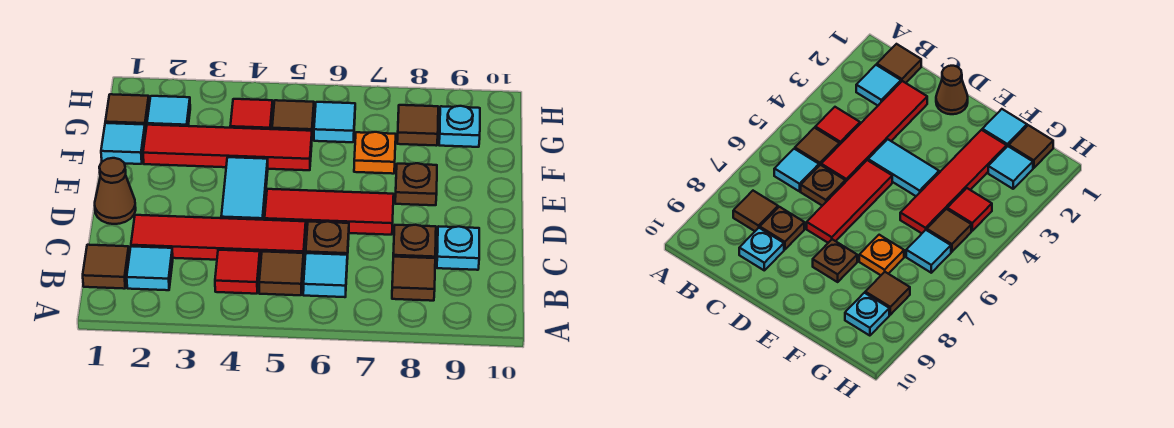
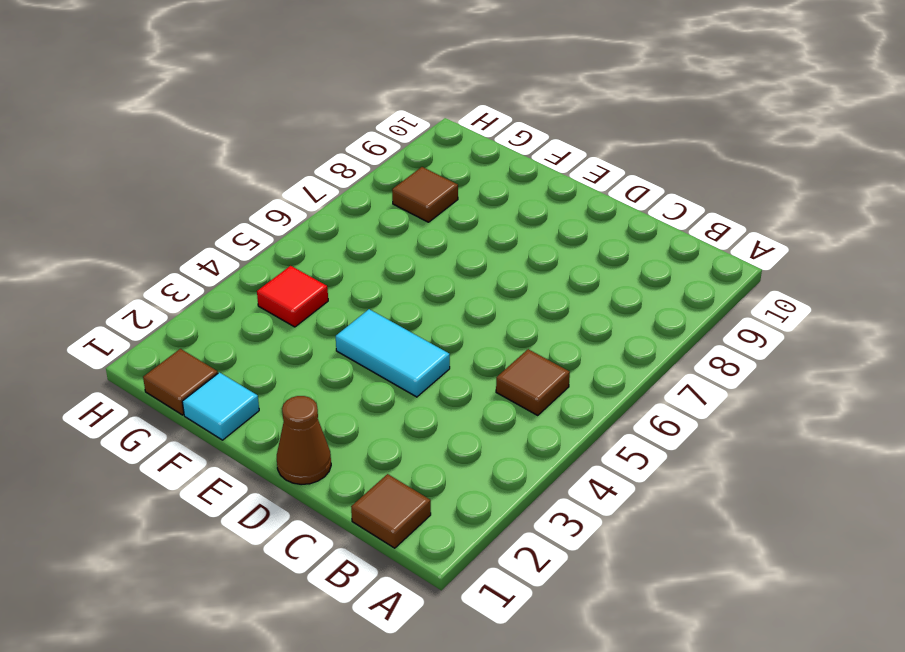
none -> cyan 1x1 tile [127,246,173,290]
none -> red 1x1 tile [215,250,260,294]
none -> cyan 1x1 tile [303,253,347,297]

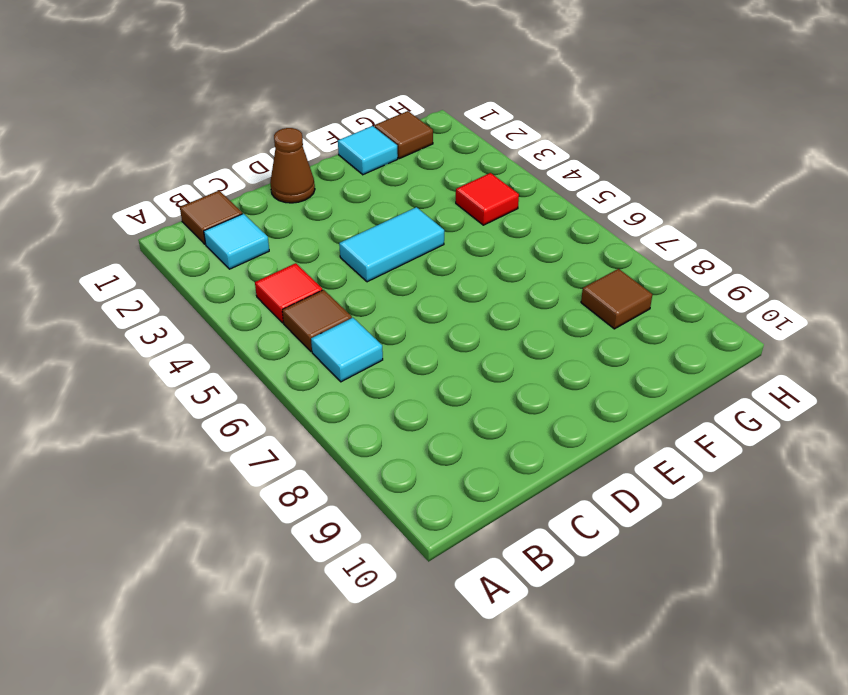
none -> brown 1x1 tile [392,257,435,301]
none -> red 1x4 tile [131,215,306,263]
none -> brown 1x1 plate [306,222,349,259]

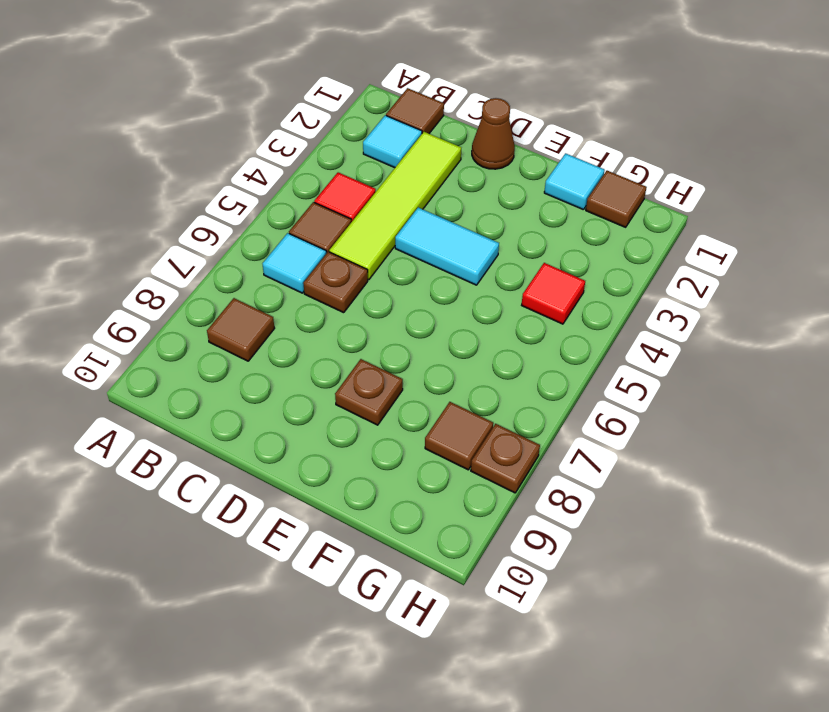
lime 1x4 tile [329,132,461,280] -> red 1x4 tile [131,215,306,263]
brown 1x1 plate [471,424,540,493] -> brown 1x1 plate moved to [393,225,436,258]
none -> cyan 1x1 plate [437,226,479,270]
none -> red 1x3 tile [265,189,394,235]
none -> red 1x4 tile [143,125,312,170]

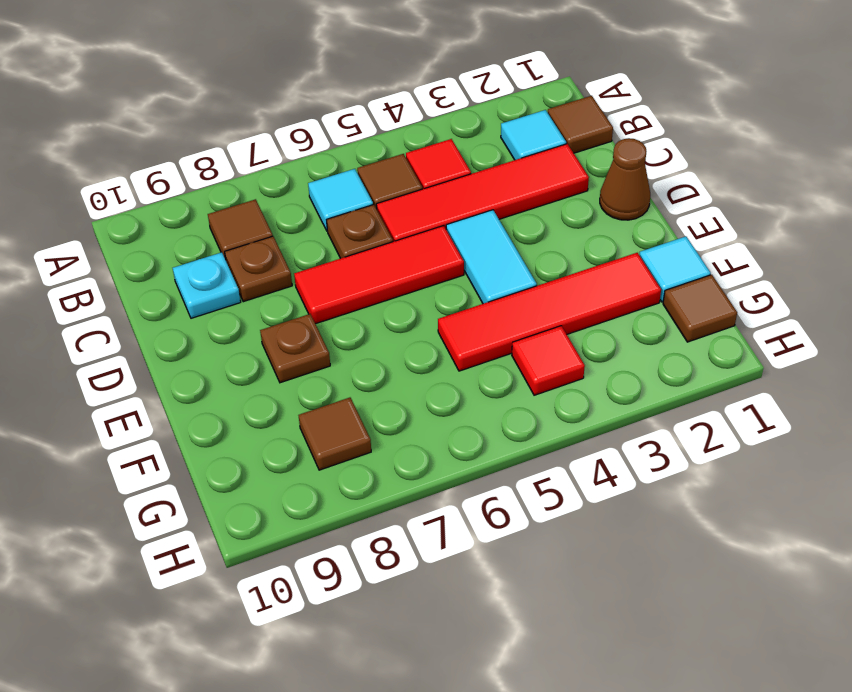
none -> orange 1x1 plate [354,132,396,174]
none -> cyan 1x1 tile [147,96,190,126]
none -> brown 1x1 tile [272,100,314,132]

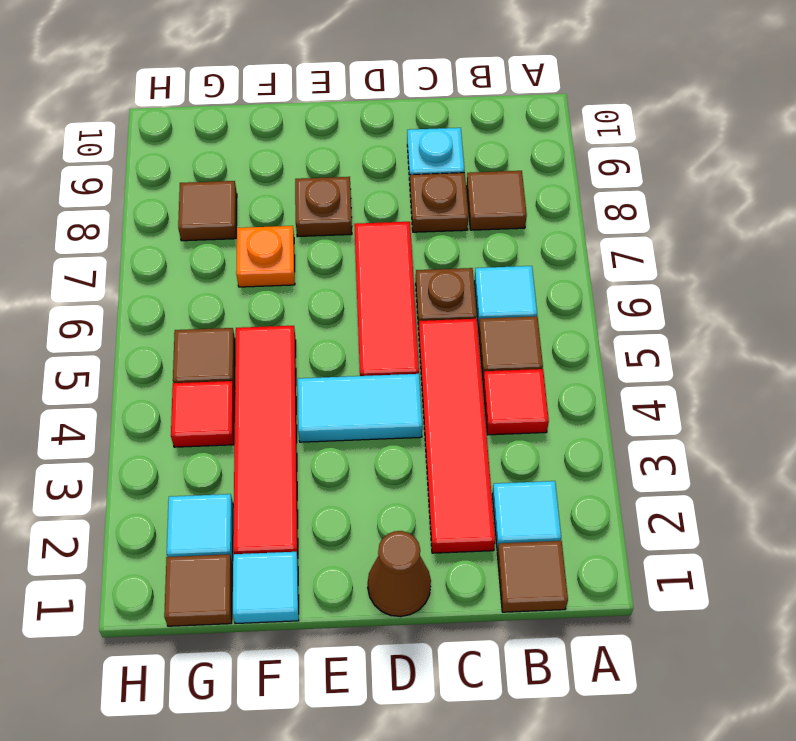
none -> cyan 1x1 tile [314,102,355,142]
none -> cyan 1x1 plate [439,106,480,147]

